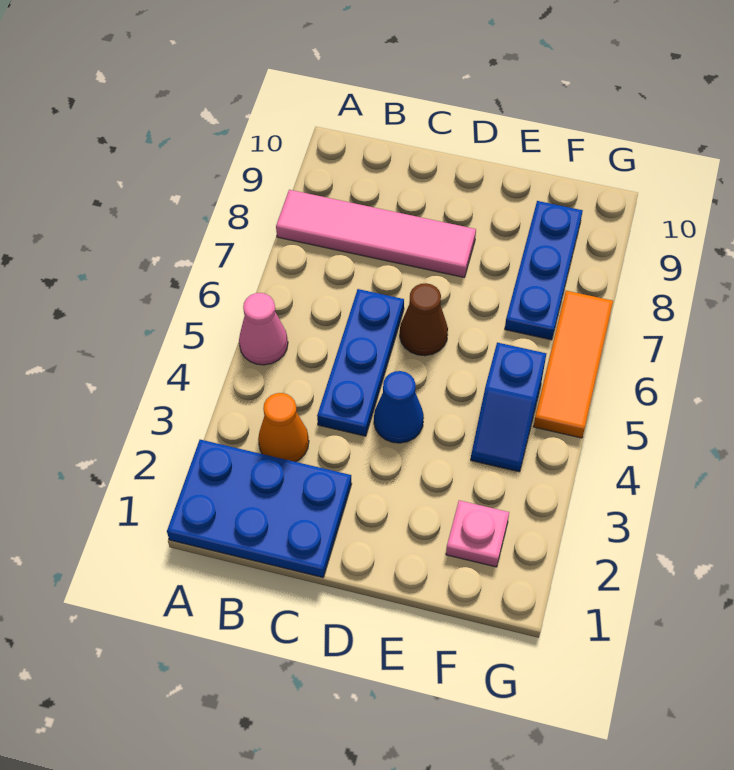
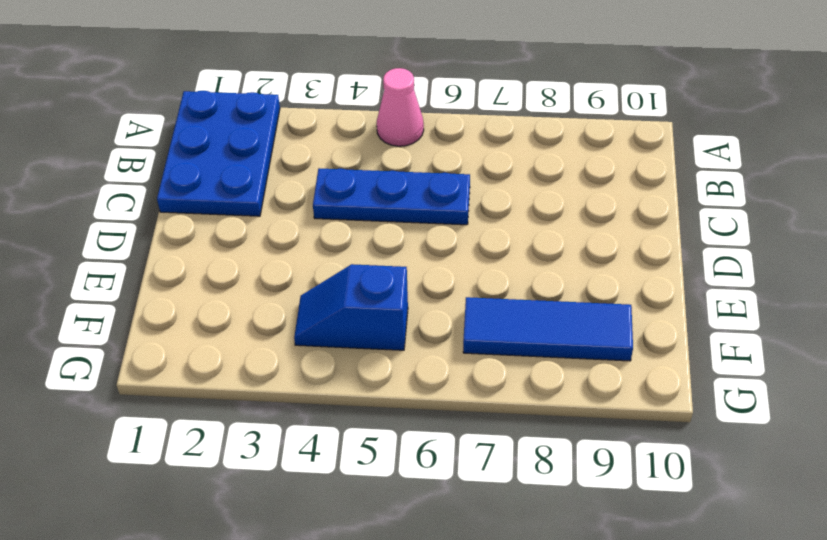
blue 1x3 tile [463,297,633,361] -> blue 1x3 plate [505,201,583,340]
none -> pink 1x4 tile [276,190,476,277]
none -> orange 1x1 cone [258,393,309,462]

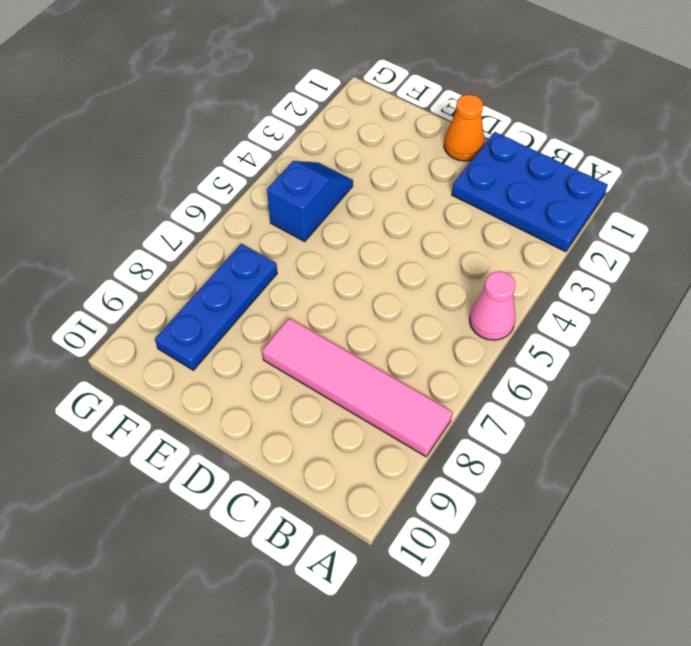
orange 1x1 cone [444,94,484,161] -> orange 1x1 cone moved to [258,393,309,462]
none -> blue 1x3 plate [317,289,404,436]
none -> blue 1x1 cone [374,371,424,443]

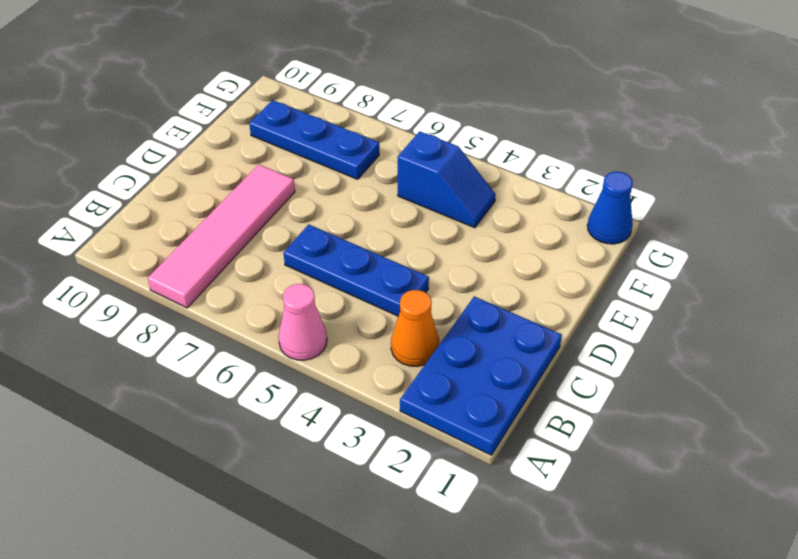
blue 1x1 cone [587,172,633,244] -> blue 1x1 cone moved to [374,371,424,443]
none -> brown 1x1 cone [400,283,448,356]
none -> pink 1x1 plate [446,500,509,567]

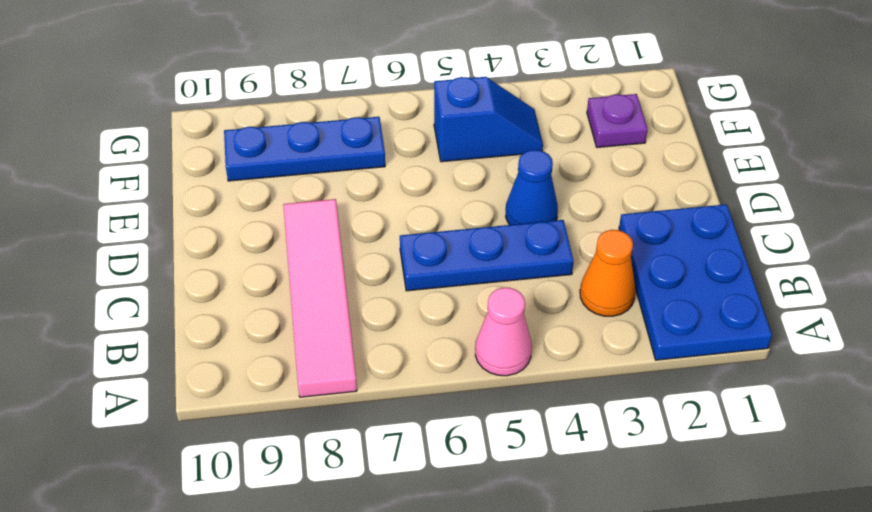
purple 1x1 plate [587,94,648,148] -> pink 1x1 plate [446,500,509,567]
none -> brown 1x1 cone [400,283,448,356]
none -> orange 1x3 tile [533,291,613,438]

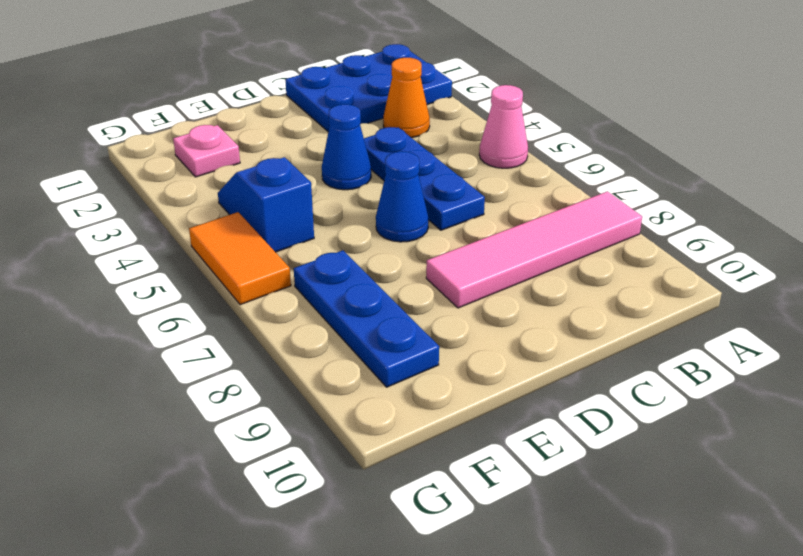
blue 1x1 cone [376,151,429,242] -> brown 1x1 cone [400,283,448,356]
orange 1x2 tile [189,212,291,305] -> orange 1x3 tile [533,291,613,438]

